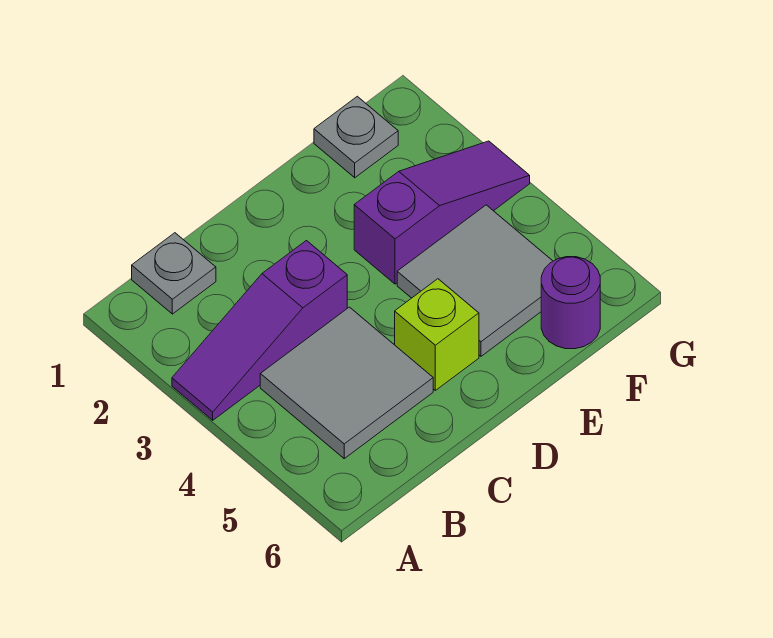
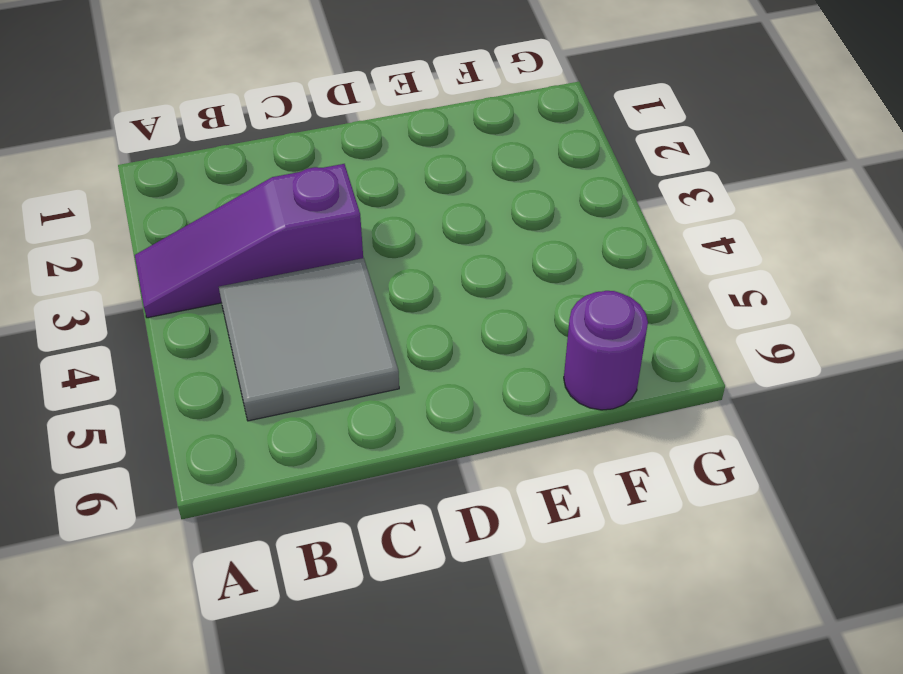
none -> grey 1x1 plate [132,233,216,314]
none -> lime 1x1 brick [395,279,479,390]

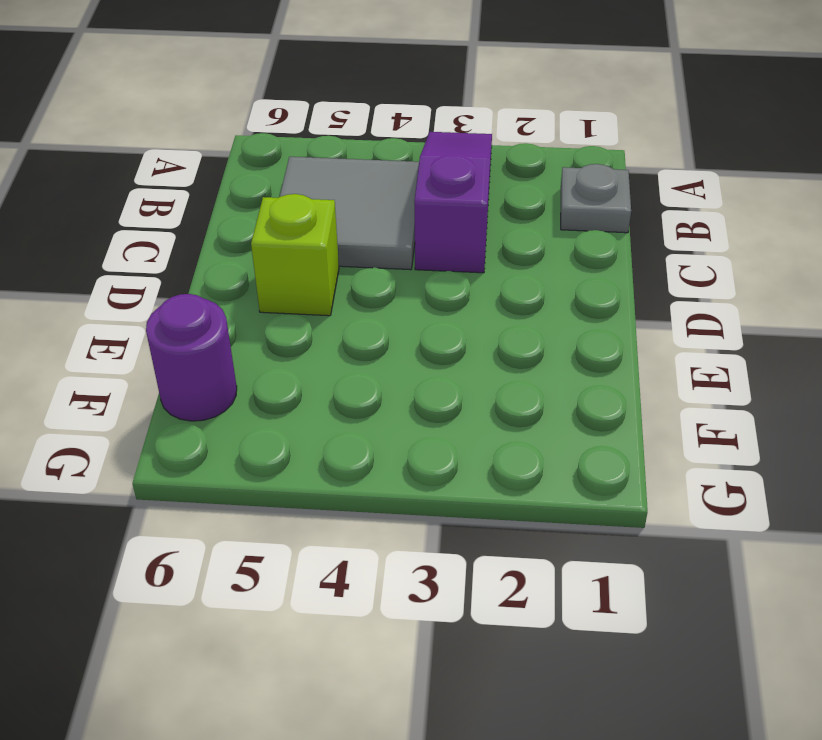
none -> purple 1x3 slope [354,141,530,284]
none -> grey 2x2 tile [397,205,553,356]

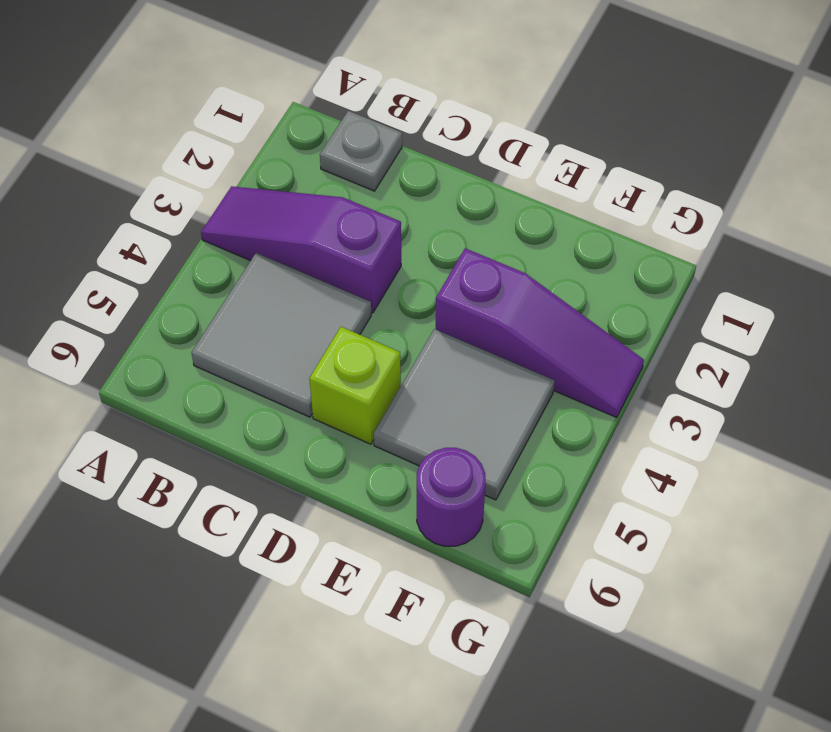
none -> grey 1x1 plate [314,96,398,178]

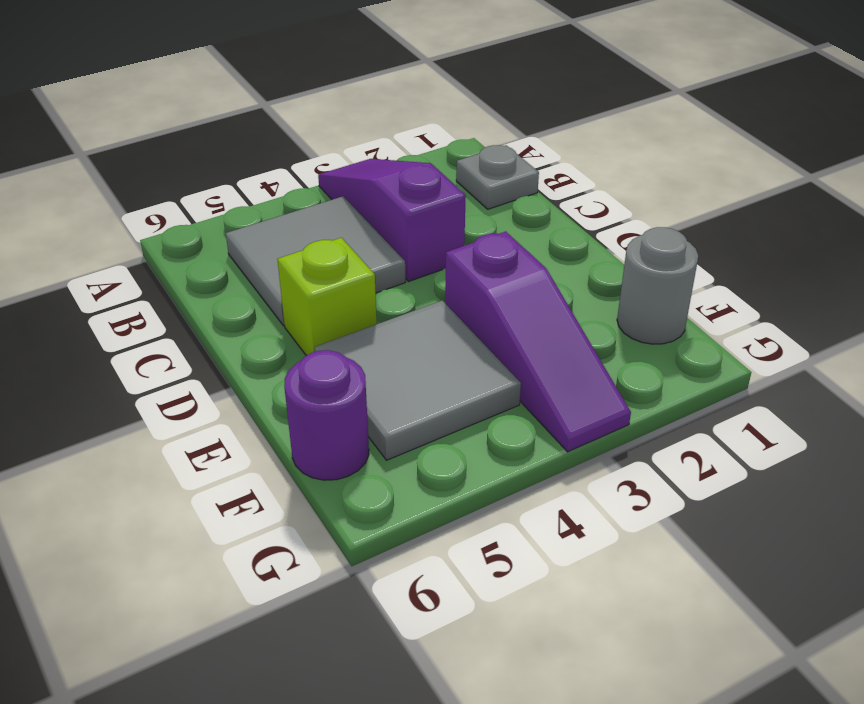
grey 1x1 round brick [617,227,698,344] -> grey 1x1 plate [314,96,398,178]

